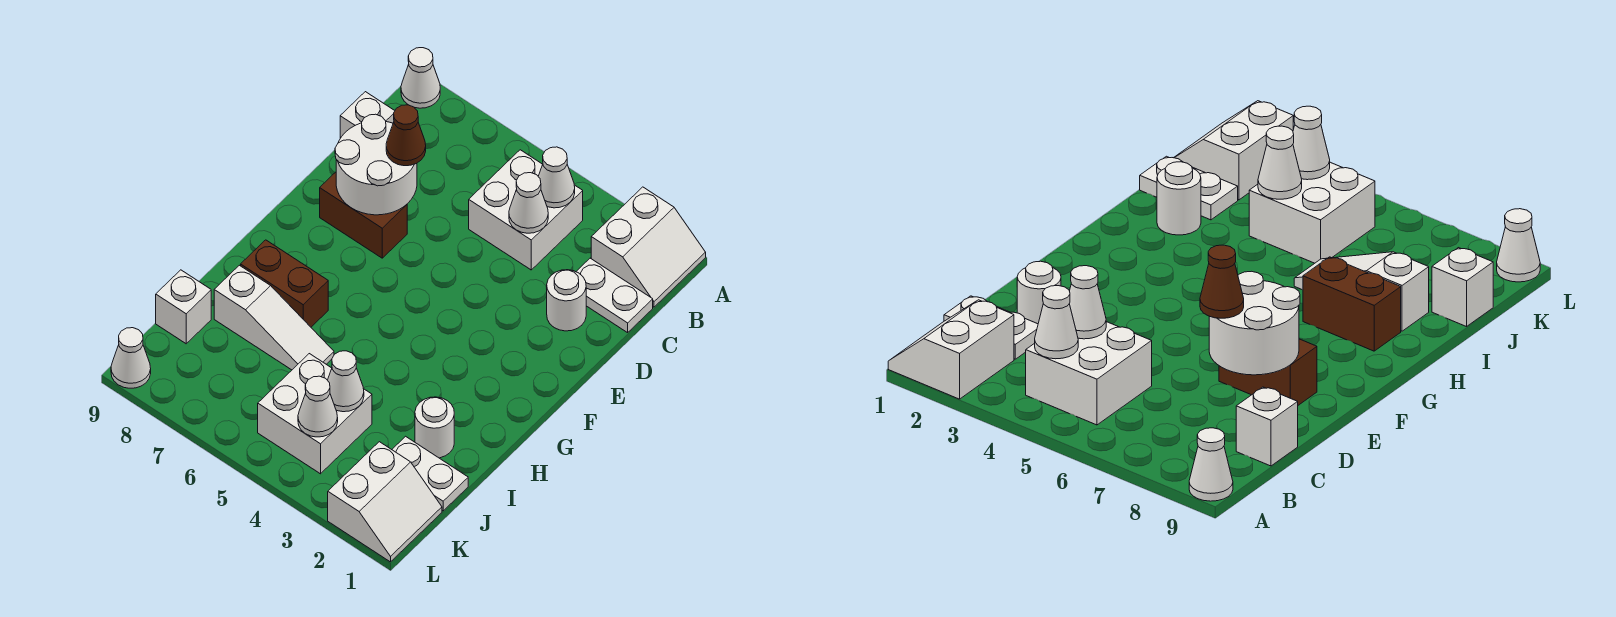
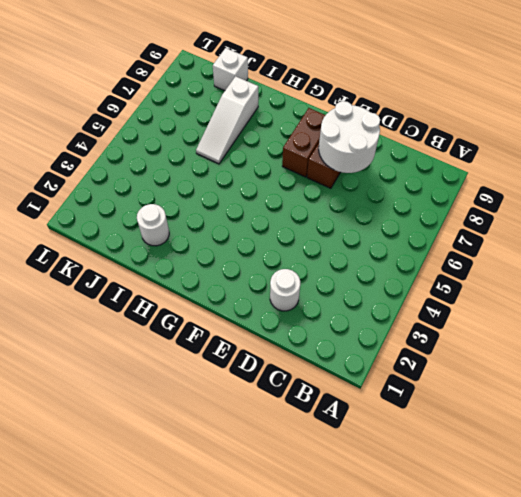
brown 1x2 brick [282,108,325,177] -> brown 1x2 brick moved to [241,240,328,327]
none -> white 2x2 slope [591,187,706,307]
none -> white 1x1 cone [401,48,440,108]
none -> white 2x2 brick [469,150,583,270]

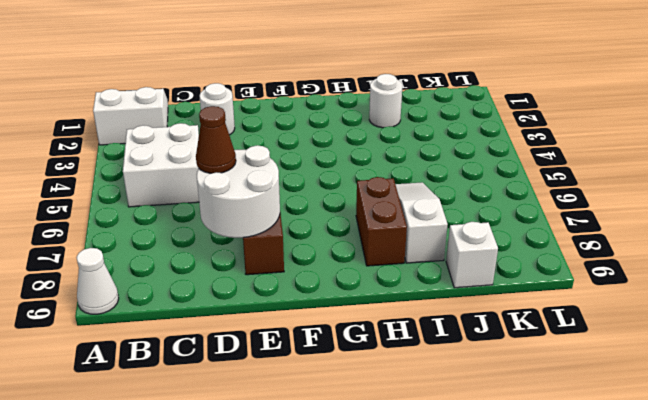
none -> white 1x2 plate [576,258,653,333]
none -> white 1x1 brick [340,92,395,138]
none -> white 1x2 plate [392,436,468,511]

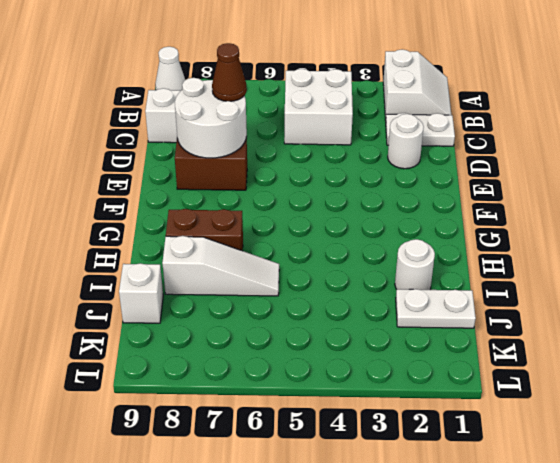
none -> white 2x2 brick [258,354,372,474]
none -> white 2x2 slope [328,442,442,562]
none -> white 1x1 cone [111,328,151,388]

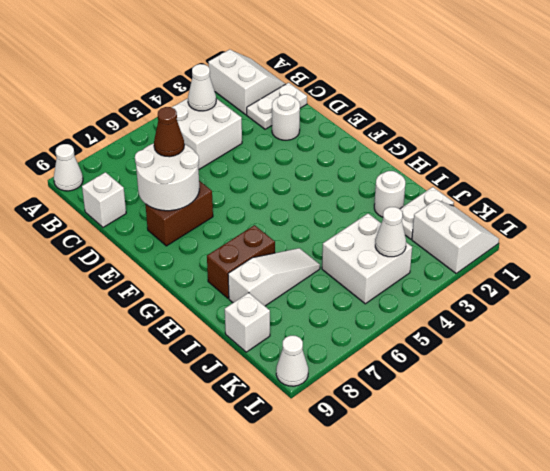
none -> white 1x1 cone [509,173,548,233]
none -> white 1x1 cone [328,351,364,412]

